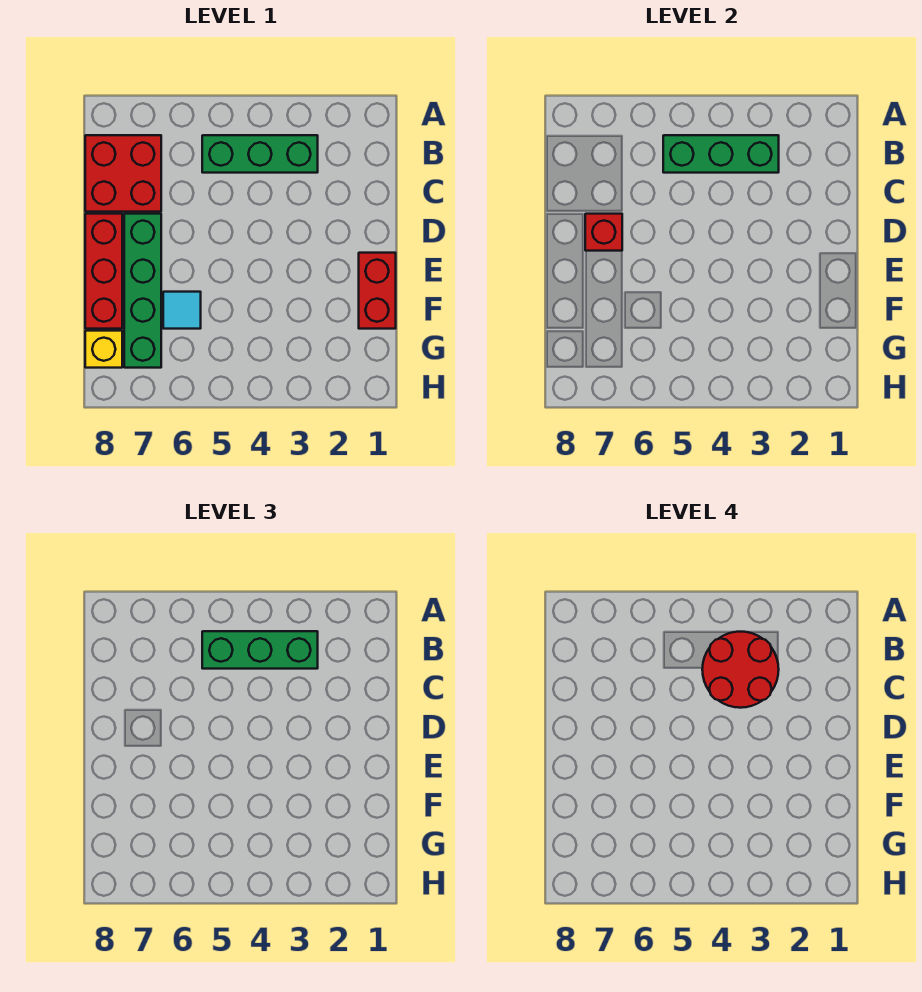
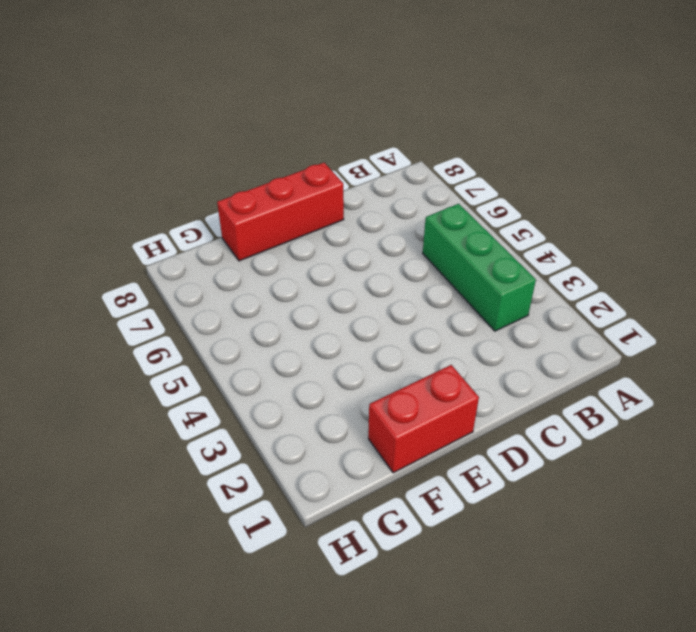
none -> red 2x2 brick [85,135,161,212]
none -> green 1x4 brick [124,214,161,368]

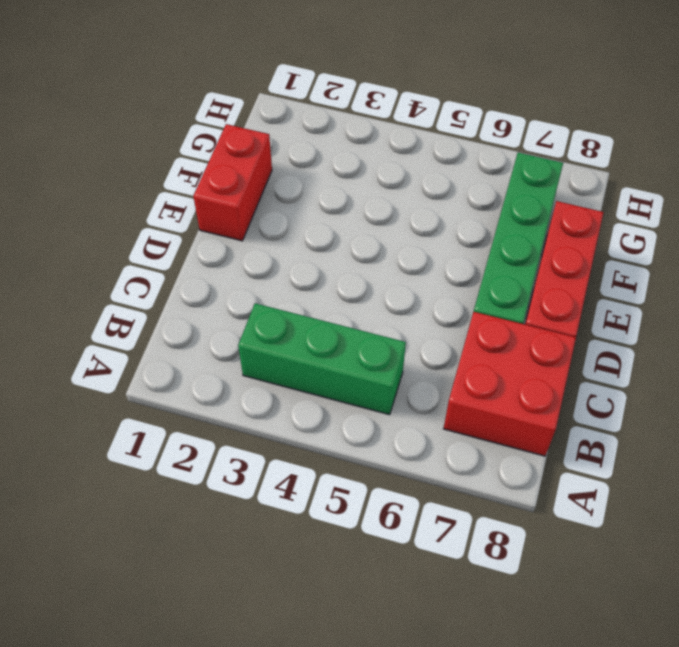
none -> cyan 1x1 tile [163,292,201,329]
none -> yellow 1x1 brick [85,331,122,368]

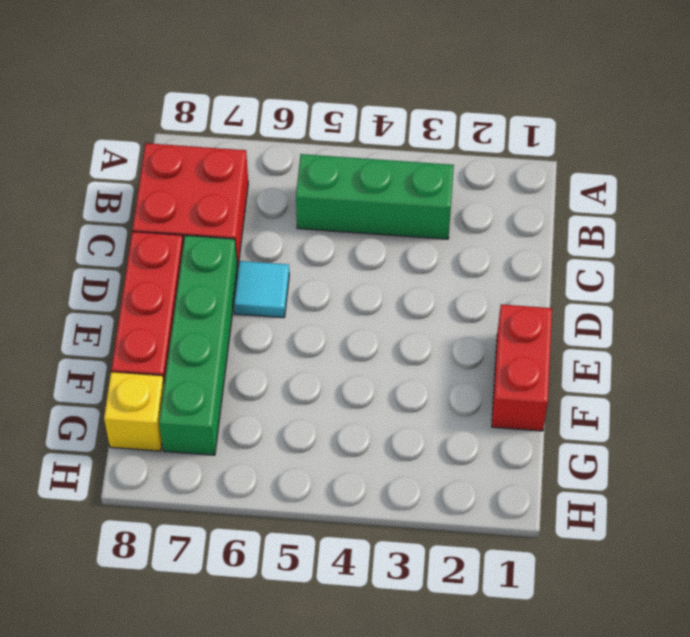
cyan 1x1 tile [234,261,289,318] -> cyan 1x1 tile moved to [163,292,201,329]
none -> green 1x3 brick [663,135,779,173]
none -> red 1x1 brick [585,214,622,251]

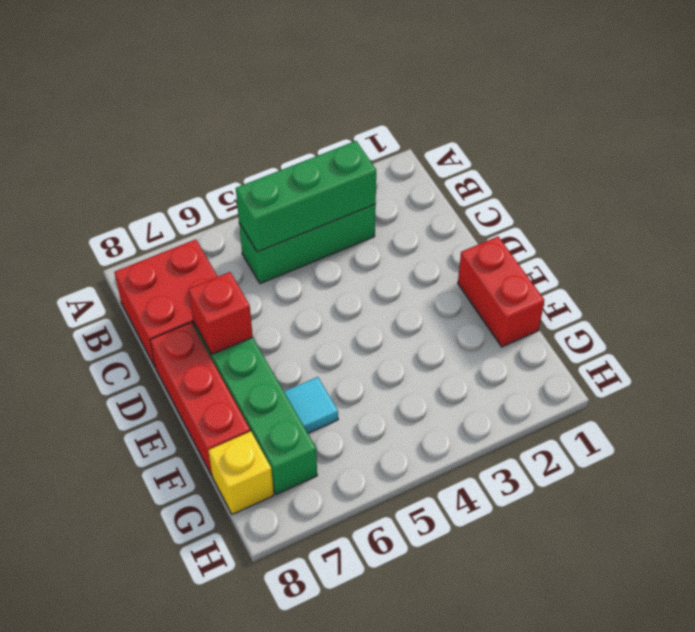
none -> green 1x3 brick [202,631,318,669]
none -> red 2x2 round brick [702,632,779,708]

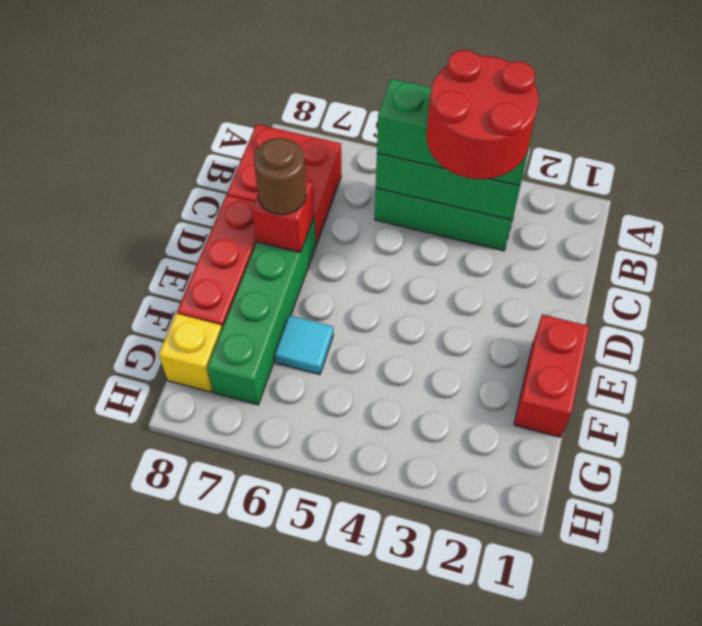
brown 1x1 round brick [254,138,306,215] -> none

